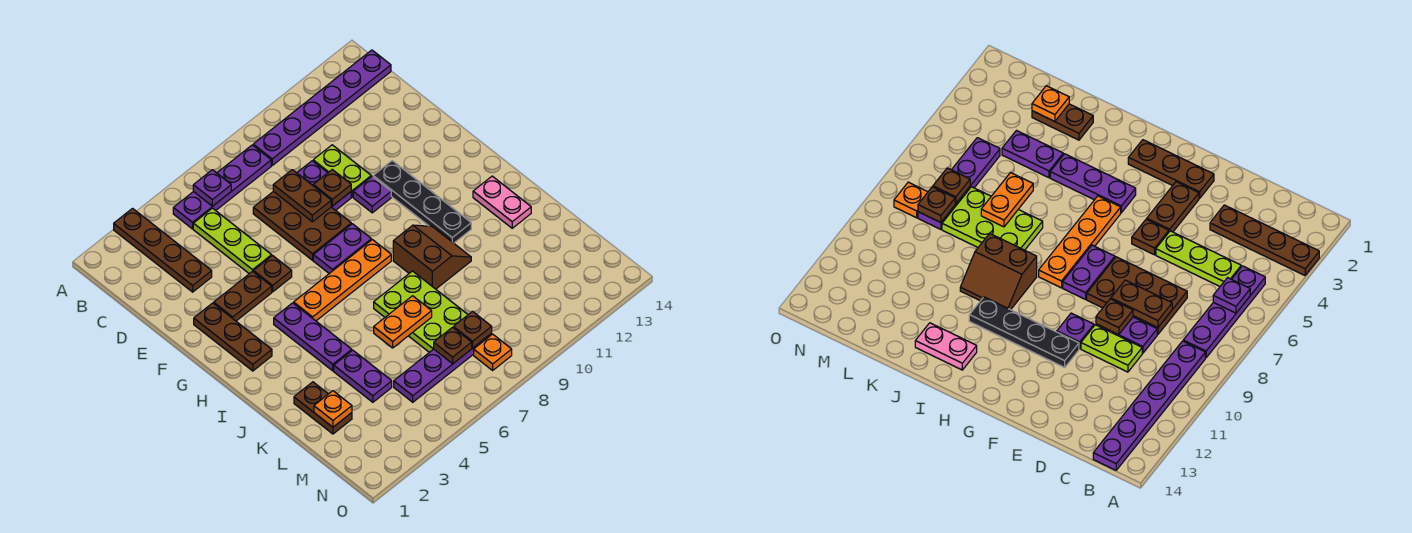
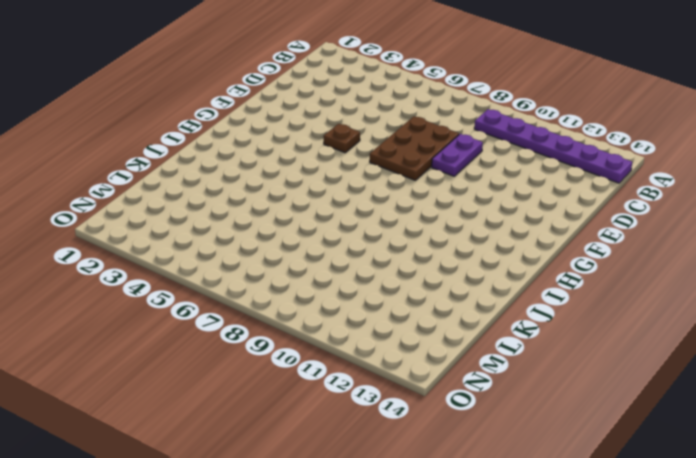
none -> brown 1x4 plate [114,209,212,292]
none -> purple 1x4 plate [173,145,271,229]
none -> lime 1x3 plate [193,208,272,274]

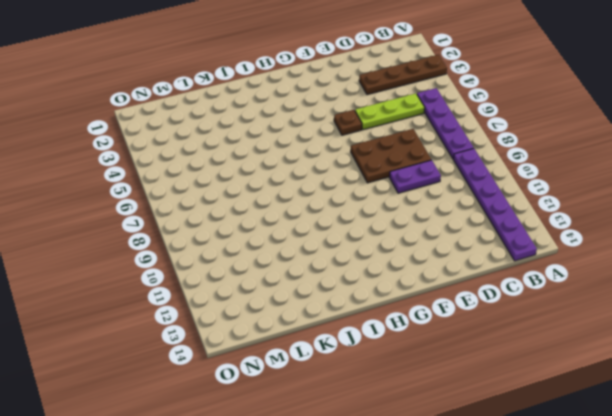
none -> lime 1x2 plate [313,145,371,197]
none -> brown 1x3 plate [194,303,272,371]
none -> brown 1x2 plate [214,271,272,321]

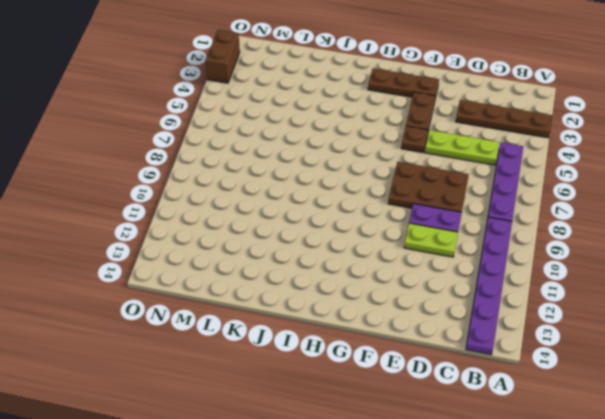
brown 1x2 brick [206,30,240,83] -> none
none -> purple 1x1 plate [353,176,391,213]
none -> black 1x4 plate [373,161,471,243]
none -> purple 1x2 plate [313,224,371,274]

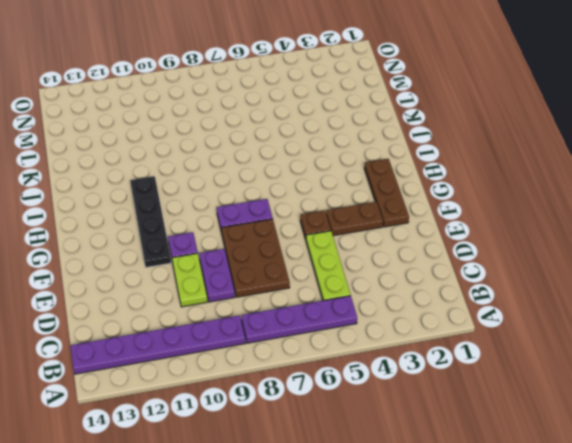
none -> brown 1x4 plate [114,209,212,292]
none -> purple 1x3 plate [274,303,352,371]
none -> orange 1x4 plate [294,240,391,321]

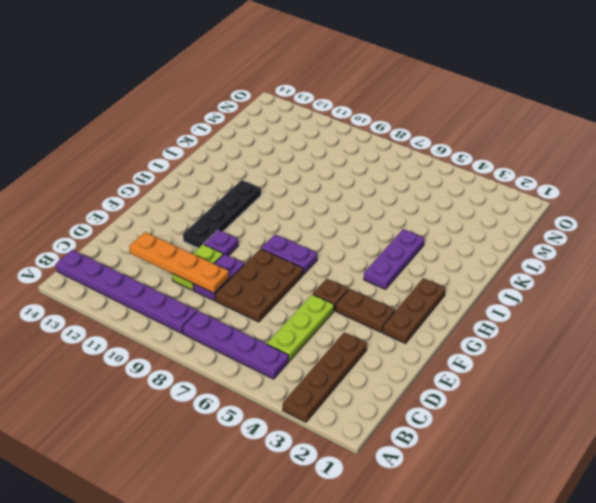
orange 1x4 plate [129,232,229,293] -> orange 1x4 plate moved to [294,240,391,321]
none -> brown 2x2 slope [393,225,471,289]
none -> pink 1x2 plate [473,176,531,228]
none -> lime 2x3 plate [374,271,468,352]

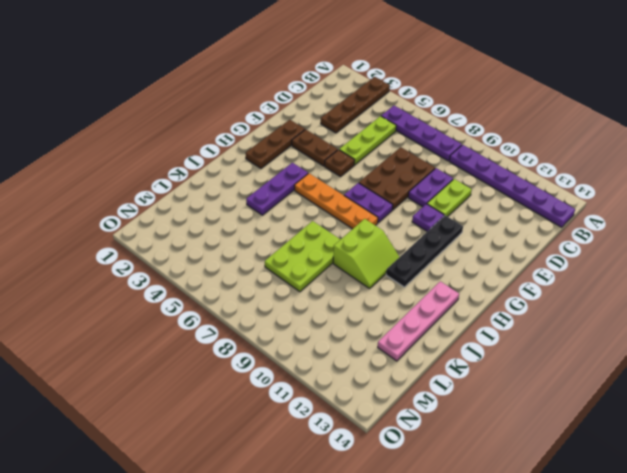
lime 2x2 slope [333,219,399,289] -> brown 2x2 slope [393,225,471,289]
pink 1x4 plate [378,281,459,361] -> pink 1x2 plate [473,176,531,228]
none -> brown 1x2 plate [294,382,352,434]
none -> purple 1x2 plate [334,350,392,402]
none -> purple 1x4 plate [394,333,492,402]

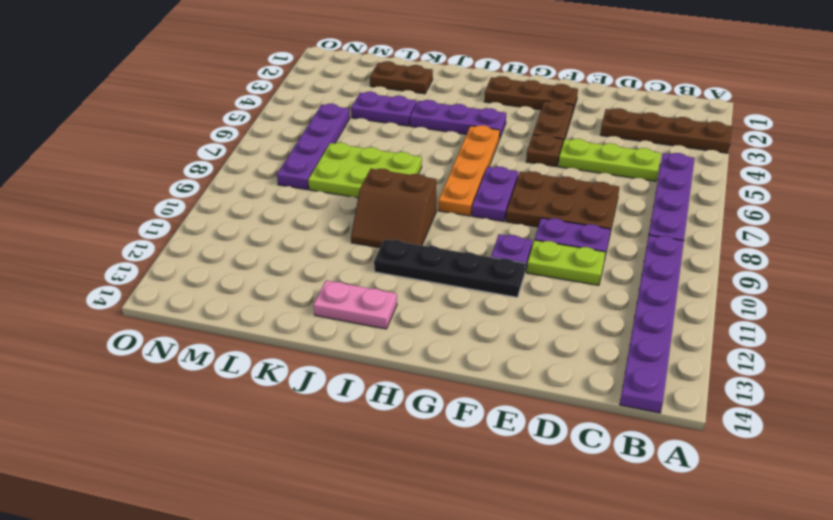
none -> orange 1x1 plate [474,334,512,370]
none -> purple 1x1 plate [193,170,231,206]
none -> brown 1x2 plate [273,170,331,222]

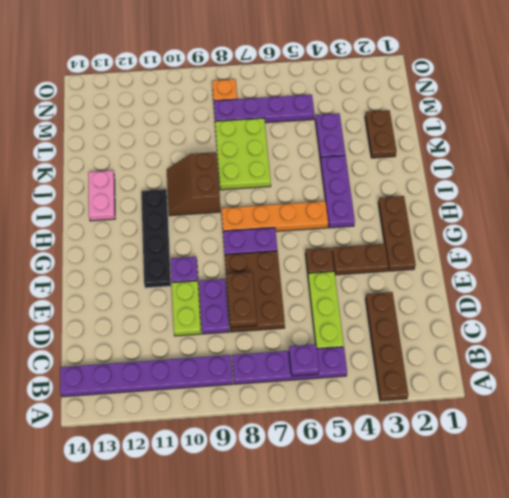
none -> brown 1x1 plate [313,170,351,206]
none -> orange 1x2 plate [374,296,432,348]
none -> orange 1x1 plate [314,391,352,427]

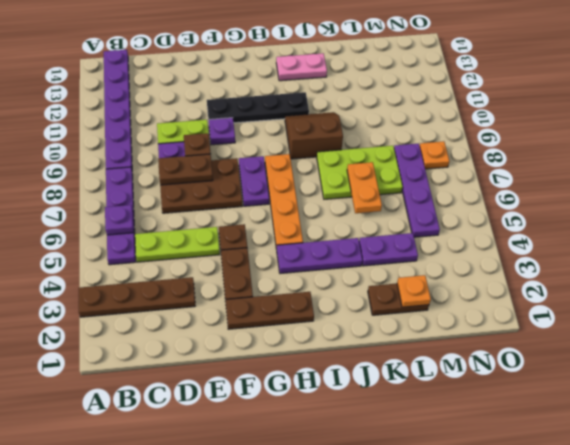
none -> brown 1x1 plate [434,327,472,364]
none -> brown 1x1 plate [454,311,492,348]

